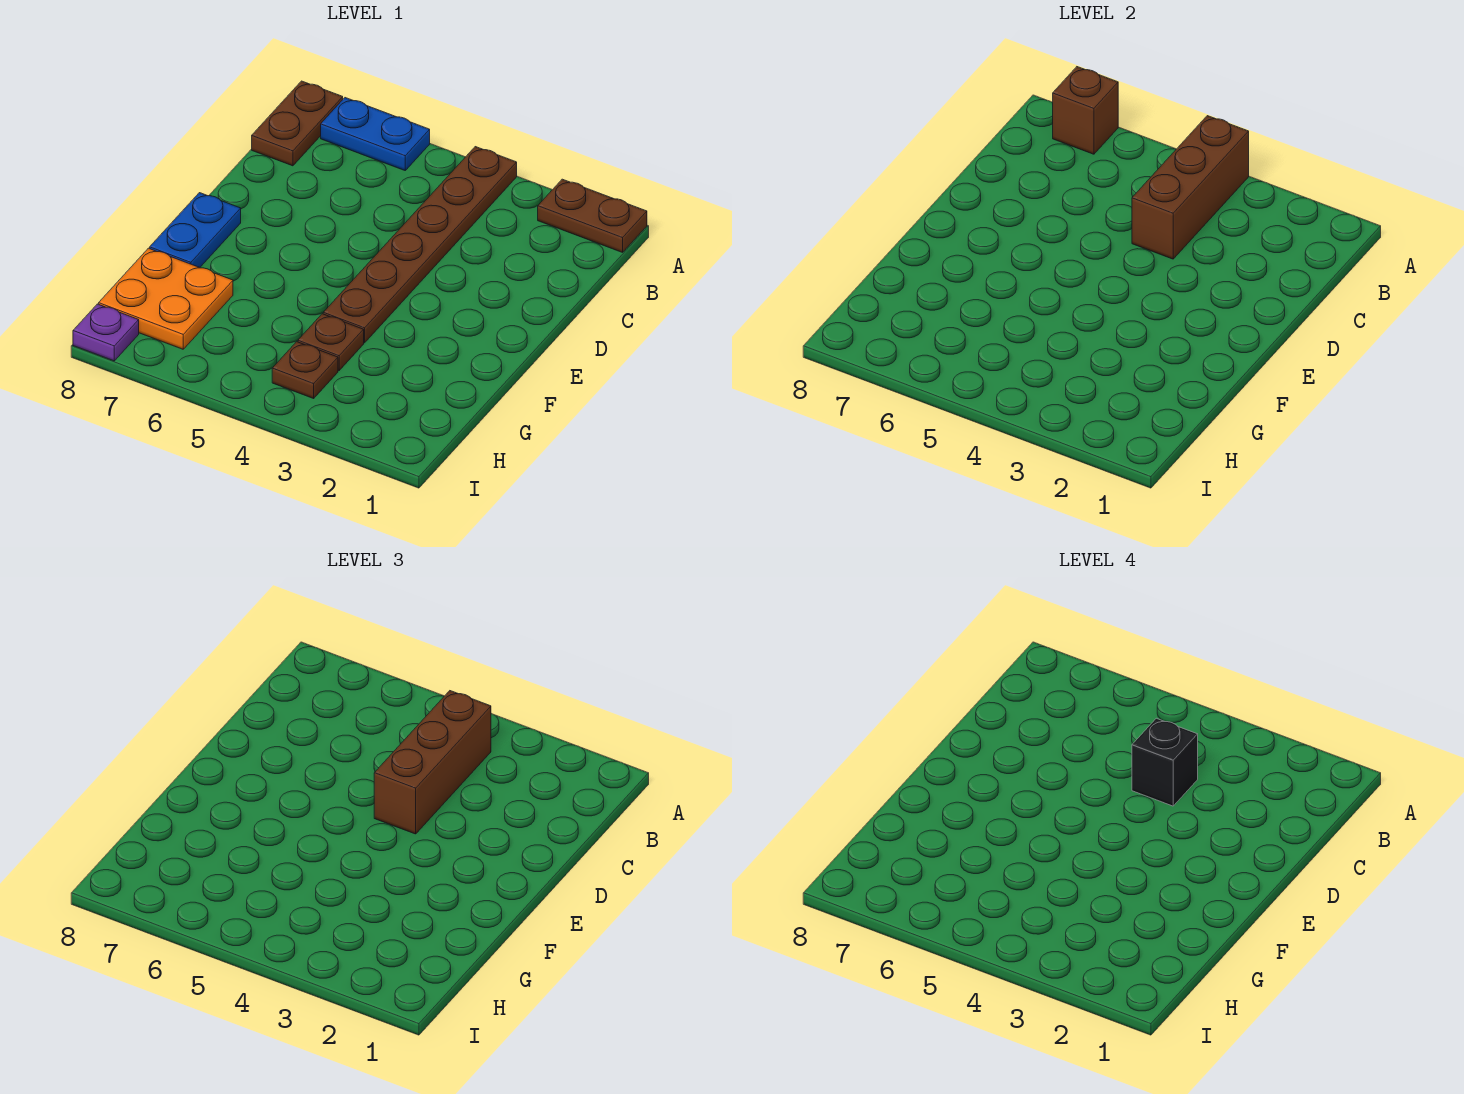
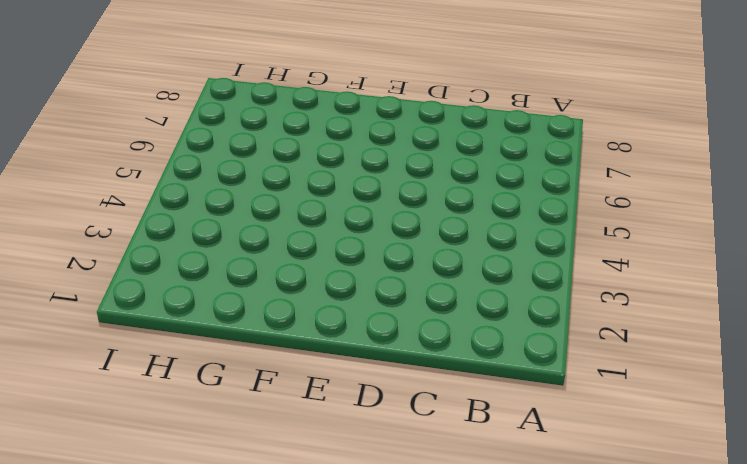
none -> brown 1x2 plate [538,179,647,252]
none -> brown 1x6 plate [323,147,517,343]
none -> blue 1x2 plate [321,98,430,170]

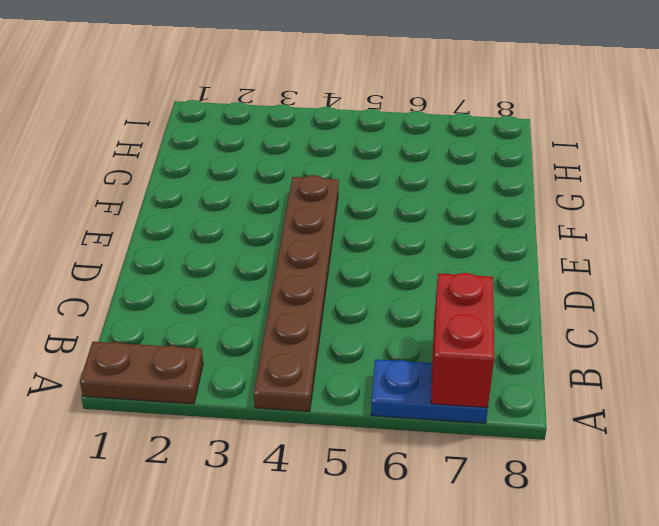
red 1x2 brick [431,273,494,407] -> brown 1x1 brick [1052,67,1118,154]
none -> brown 1x2 plate [252,81,343,166]
none -> blue 1x2 plate [150,193,241,267]
none -> brown 1x1 plate [298,314,364,371]

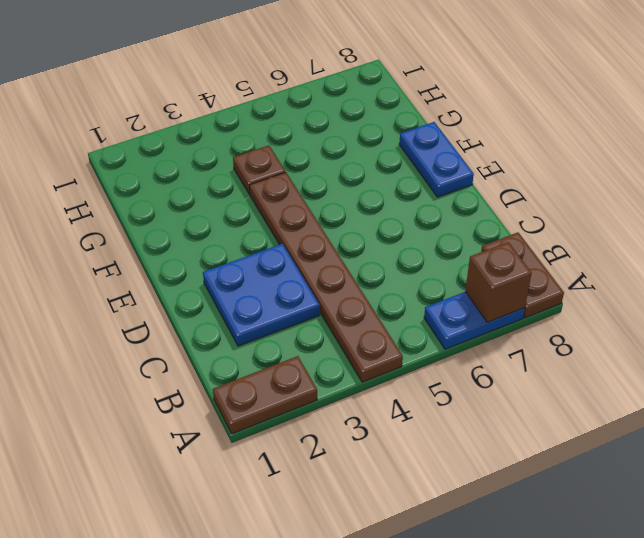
blue 2x2 plate [203,244,320,346] -> none
none -> orange 2x2 plate [99,248,233,349]
none -> brown 1x1 plate [272,342,338,398]
none -> purple 1x1 plate [73,304,139,361]

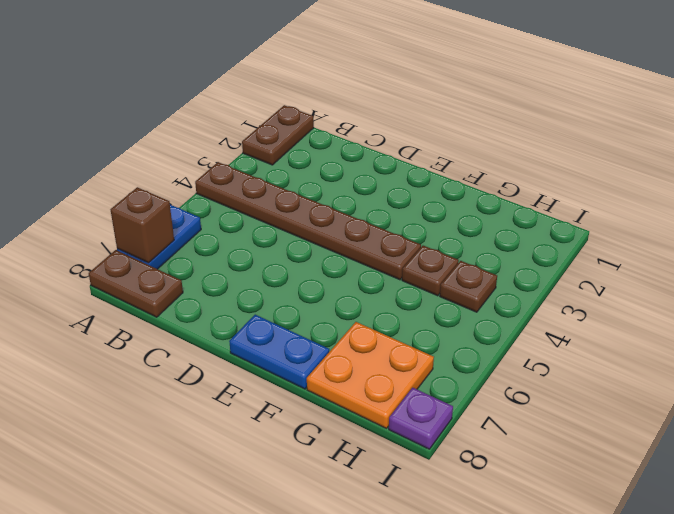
none -> brown 1x3 brick [1132,116,1249,259]
none -> brown 1x3 brick [374,691,491,834]
none -> black 1x1 brick [1132,718,1198,806]

